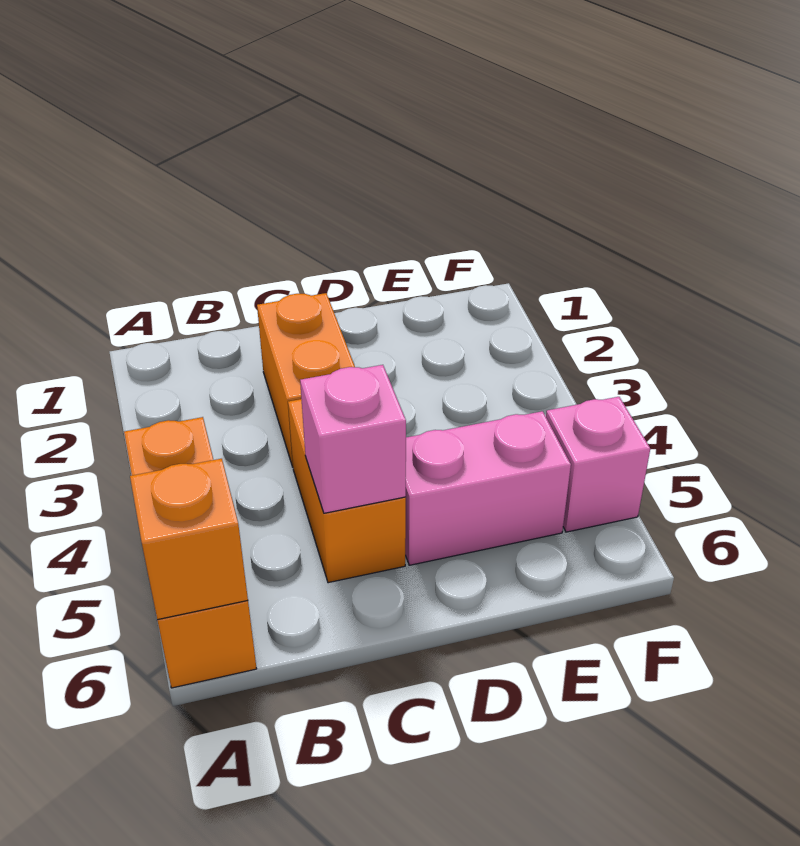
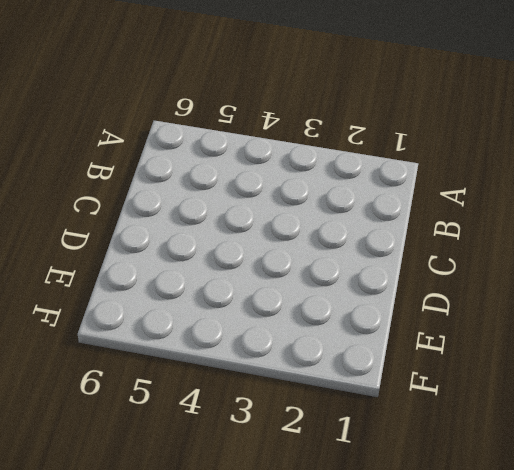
none -> orange 1x3 brick [124,417,257,688]
none -> orange 1x2 brick [257,293,355,467]

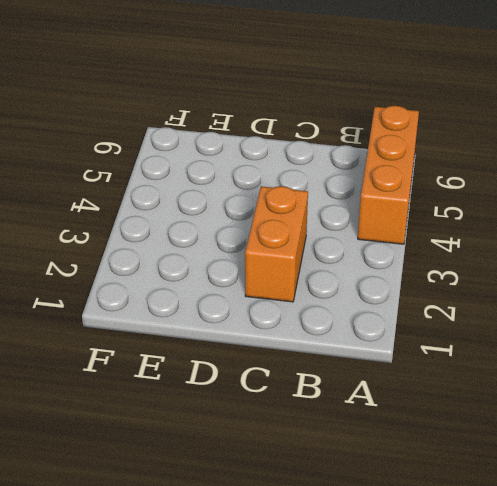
none -> orange 1x2 brick [288,399,406,583]
none -> pink 1x2 brick [405,411,571,565]

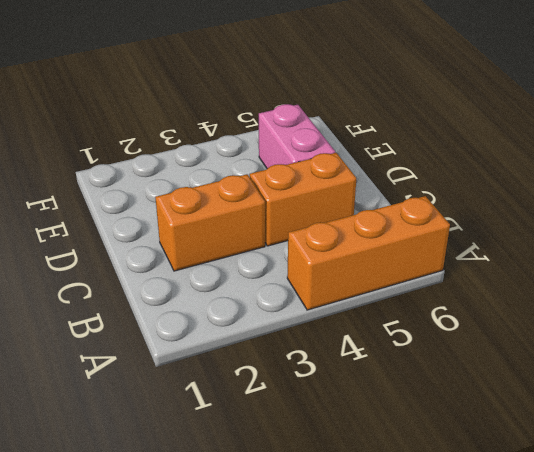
none -> pink 1x1 brick [546,397,650,532]
none -> orange 1x1 brick [130,459,248,620]

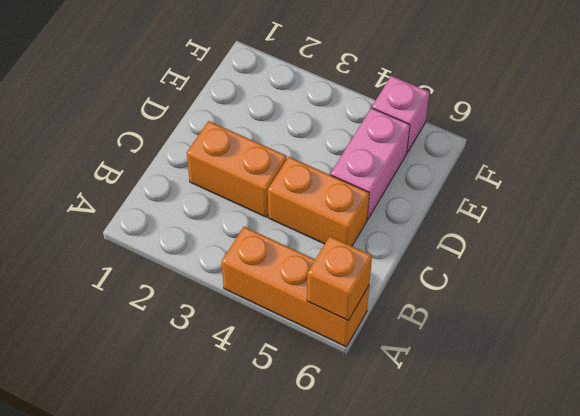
none -> pink 1x1 brick [300,365,406,513]

